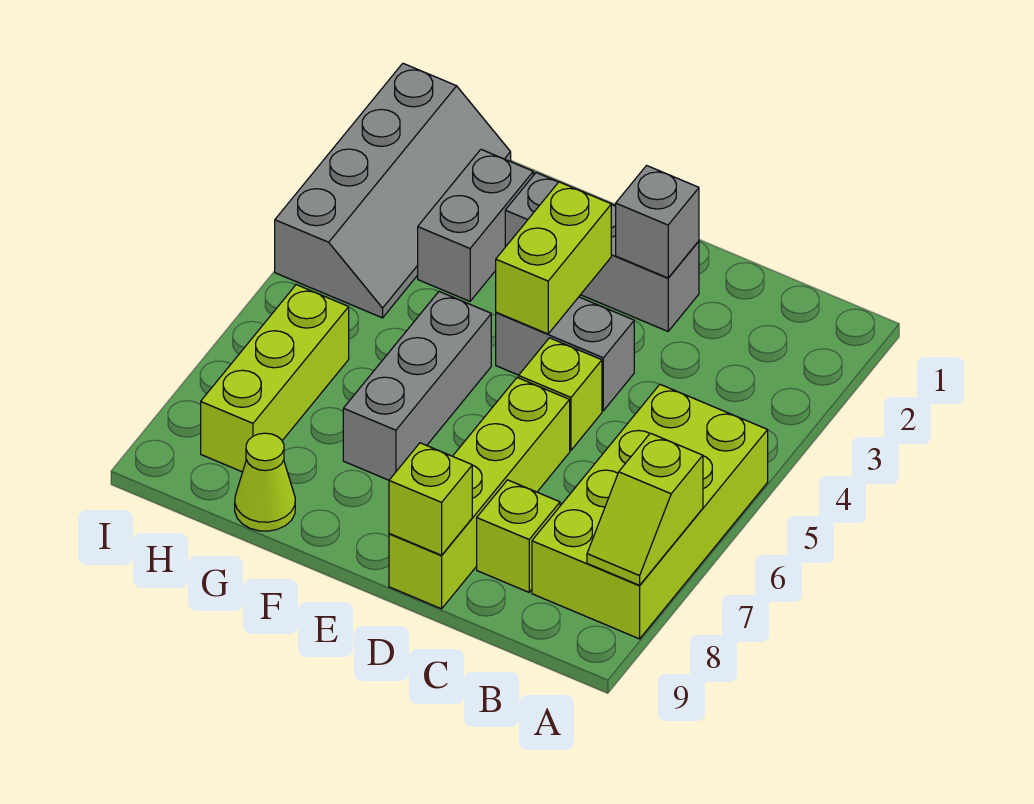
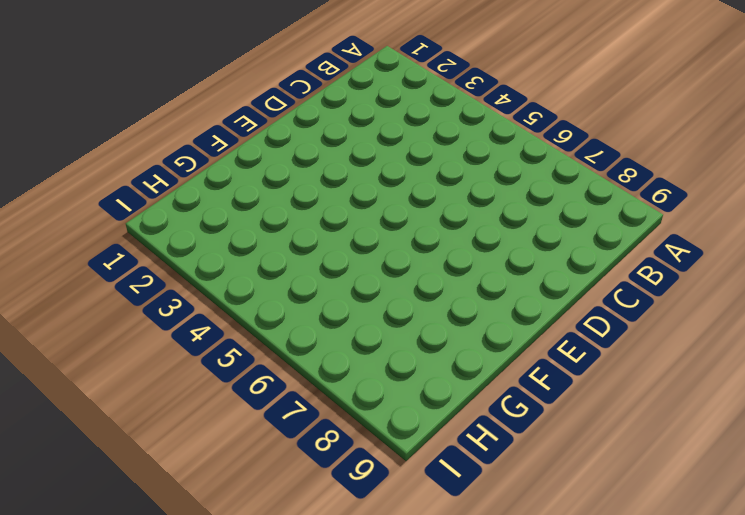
none -> lime 2x4 brick [532,384,768,639]
none -> lime 1x1 brick [477,480,560,592]
none -> grey 1x3 brick [505,173,699,331]

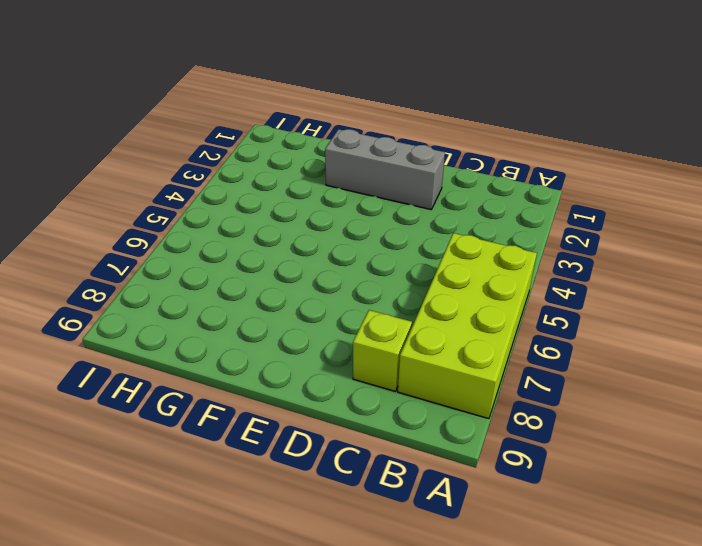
none -> grey 1x2 brick [496,297,634,411]
none -> lime 1x1 brick [519,338,602,450]
none -> lime 1x4 brick [389,378,570,609]

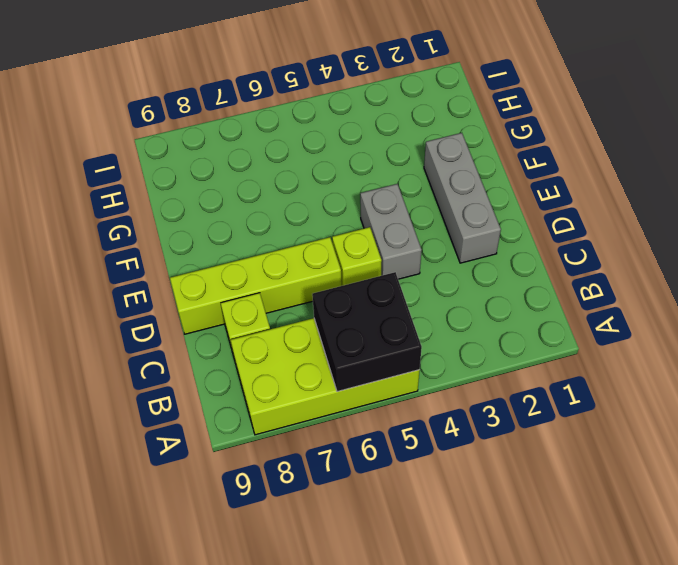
black 2x2 brick [312,272,422,392] -> none
none -> grey 1x3 brick [343,292,491,480]
none -> grey 1x2 brick [418,150,533,301]
none -> lime 1x1 cone [235,433,295,531]

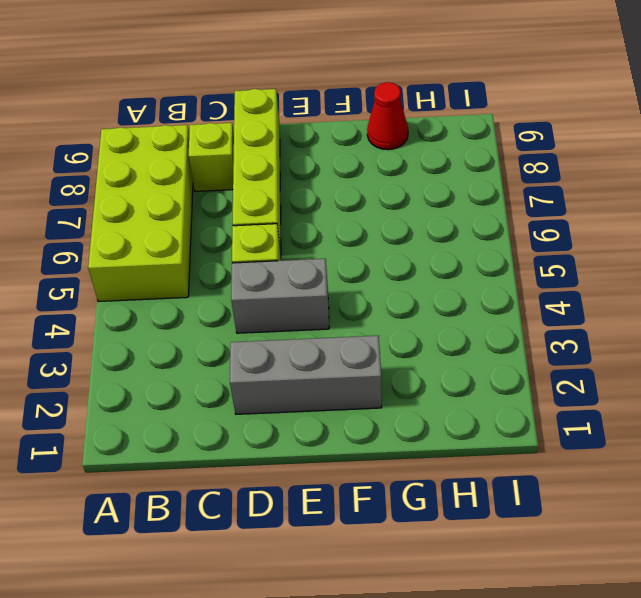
red 1x1 cone [367,82,408,150] -> lime 1x1 cone [235,433,295,531]
none -> grey 1x3 brick [343,292,491,480]
none -> grey 1x2 brick [418,150,533,301]
none -> grey 2x4 slope [275,63,511,318]

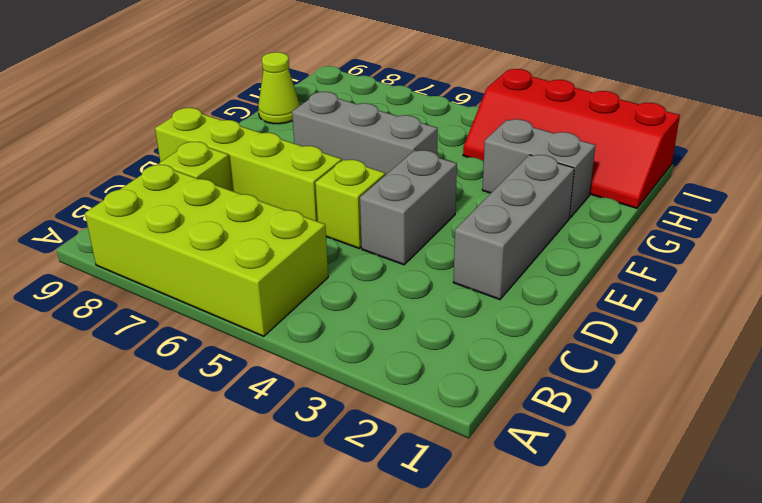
red 2x4 slope [463,69,680,208] -> grey 2x4 slope [275,63,511,318]
none -> lime 1x3 brick [201,285,349,472]
none -> lime 1x2 slope [587,433,703,585]
none -> grey 1x1 brick [616,166,699,278]

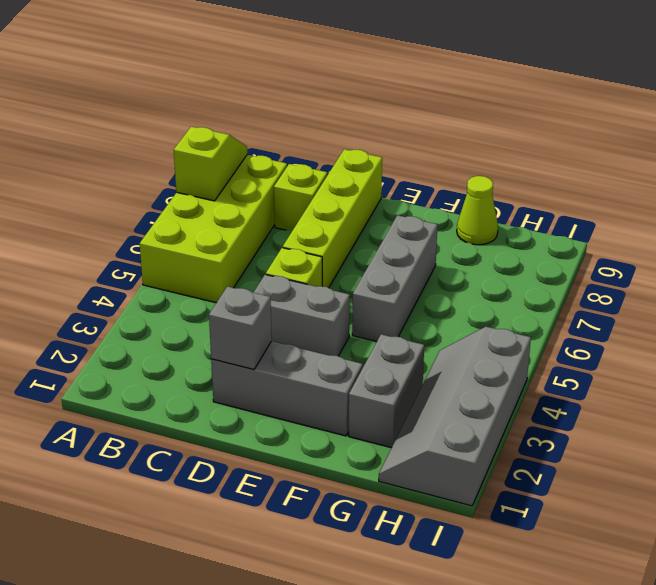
none -> lime 1x3 brick [201,285,349,472]
none -> lime 1x1 brick [389,443,472,555]
none -> lime 1x2 brick [496,182,611,334]

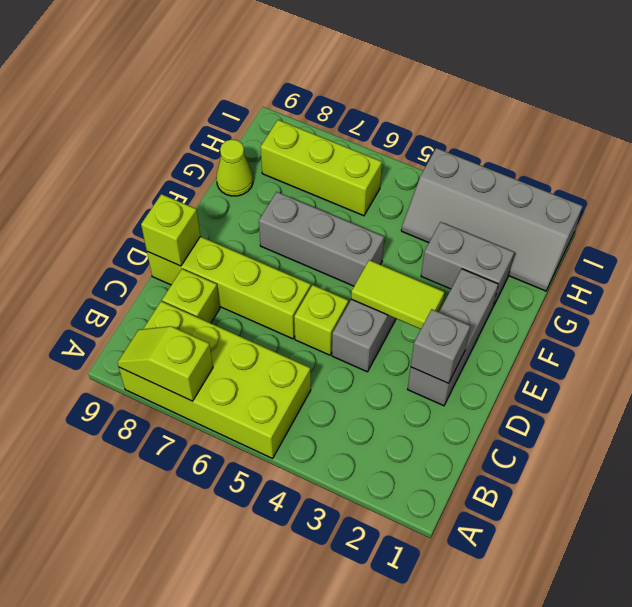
lime 1x2 tile [351,260,444,329] -> lime 1x2 brick [496,182,611,334]

